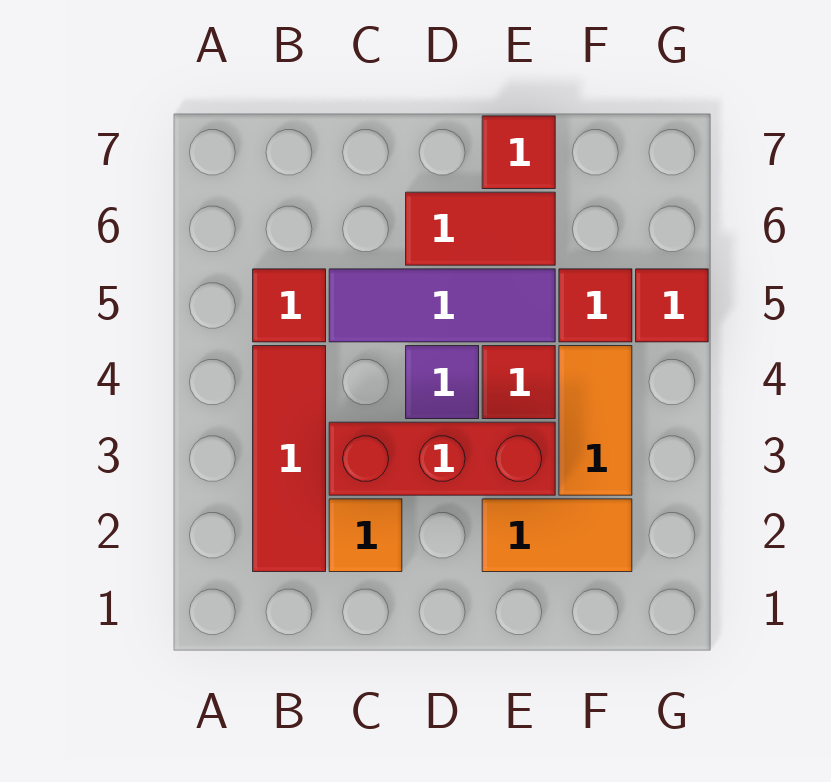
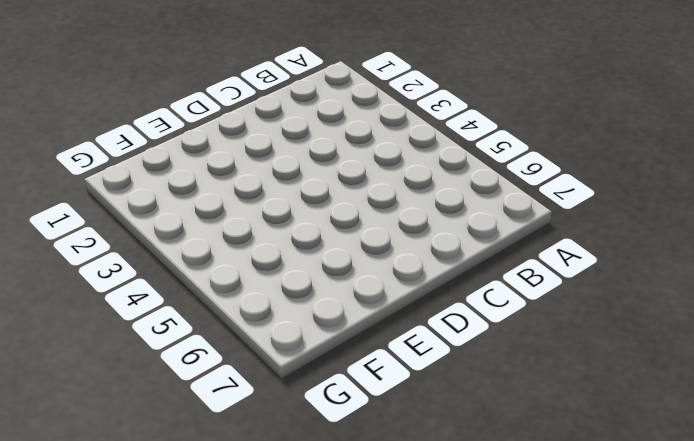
none -> red 1x3 tile [253,346,326,572]
none -> red 1x1 tile [253,269,326,342]
none -> orange 1x1 tile [329,499,402,572]

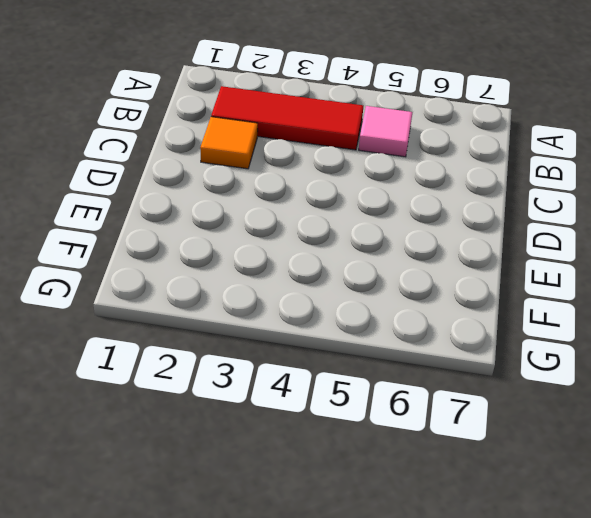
pink 1x1 tile [359,106,412,157] -> red 1x1 tile [253,269,326,342]
none -> red 1x3 brick [329,422,555,495]
none -> purple 1x3 tile [329,269,555,342]
none -> purple 1x1 tile [406,346,479,419]

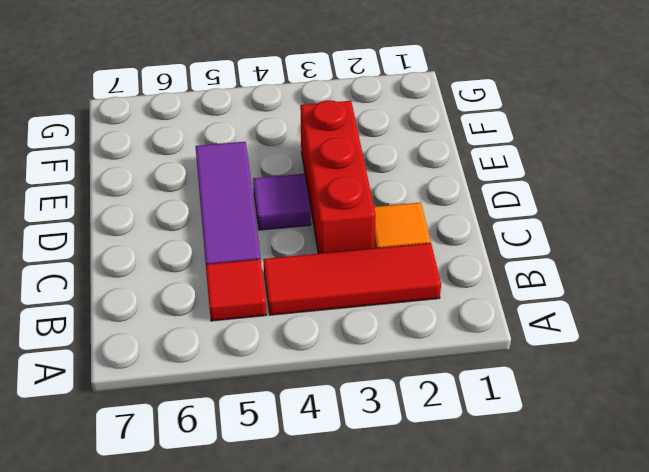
none -> red 1x2 tile [406,192,555,265]
none -> orange 1x2 tile [482,499,632,572]
none -> red 1x1 tile [482,346,555,419]

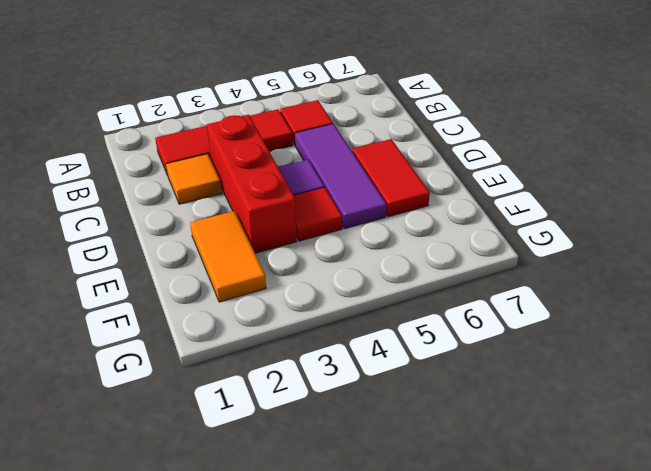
none -> red 1x1 tile [482,116,555,189]
none -> orange 1x2 tile [559,346,632,495]
none -> red 1x1 tile [559,269,632,342]

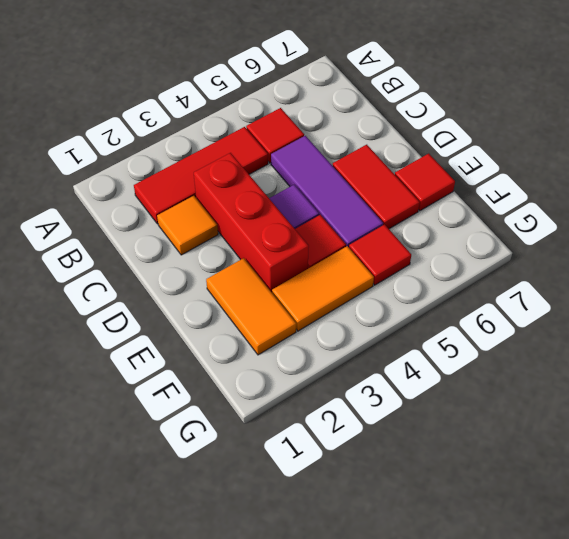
none -> red 1x1 tile [636,269,708,342]

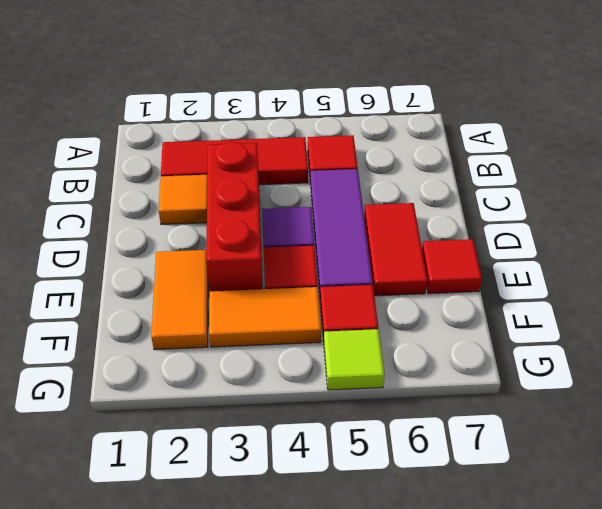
lime 1x1 tile [324,329,385,390] -> red 1x1 tile [636,269,708,342]

